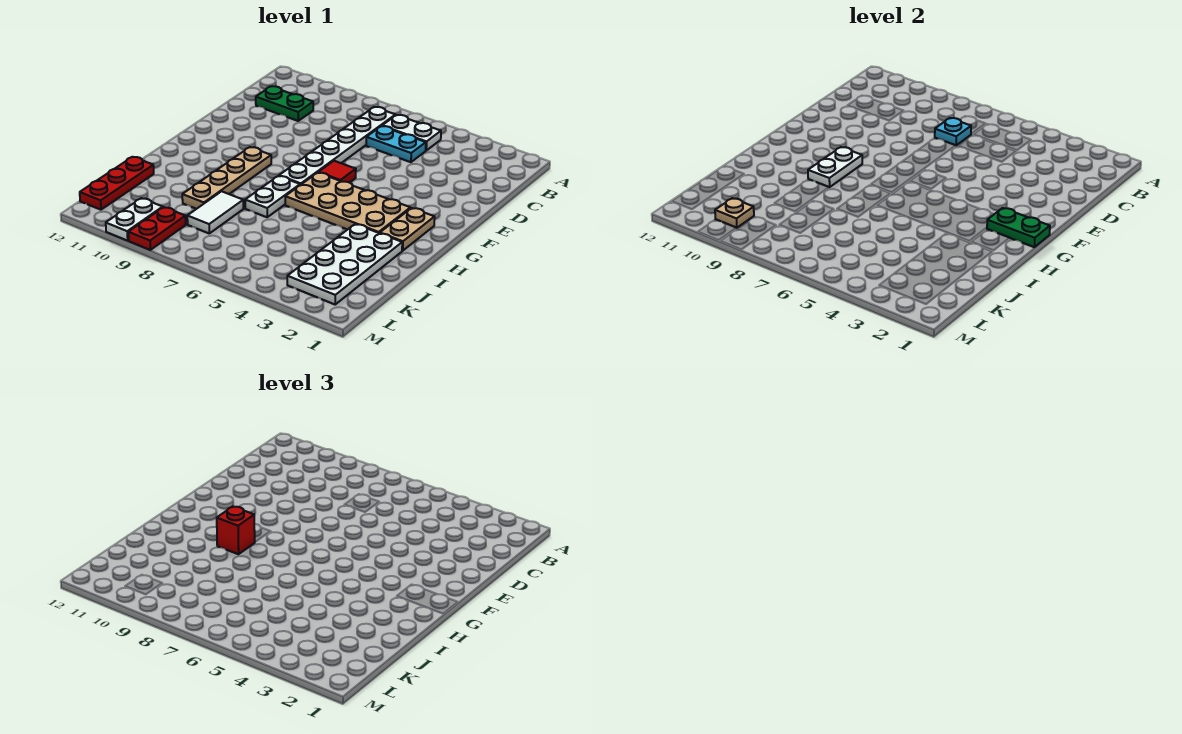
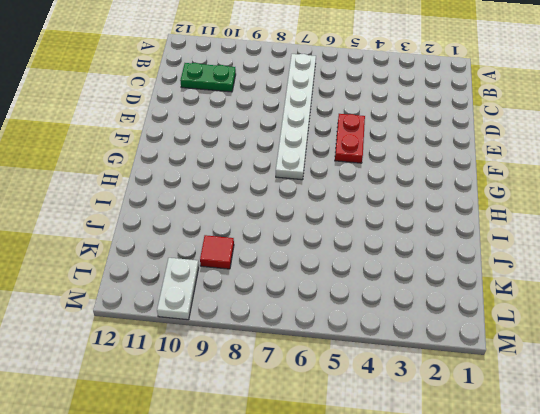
red 1x2 plate [335,114,365,163] -> red 1x2 plate moved to [128,207,186,250]
red 1x1 tile [200,235,234,269] -> red 1x1 tile moved to [319,161,356,183]
none -> white 1x2 plate [382,115,441,150]
none -> cyan 1x2 plate [366,126,426,162]
none -> tan 1x2 plate [380,208,435,251]

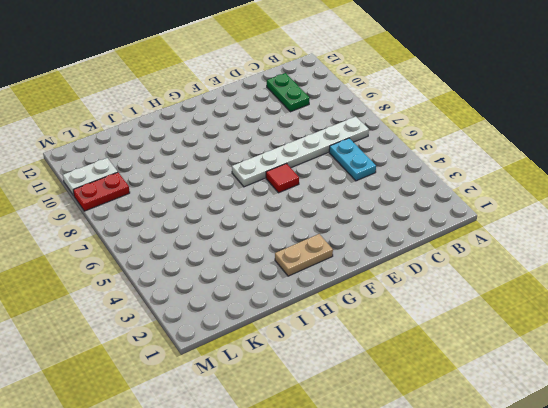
none -> white 1x2 plate [382,115,441,150]
none -> tan 2x4 plate [285,173,410,233]
none -> tan 1x4 plate [182,147,271,209]

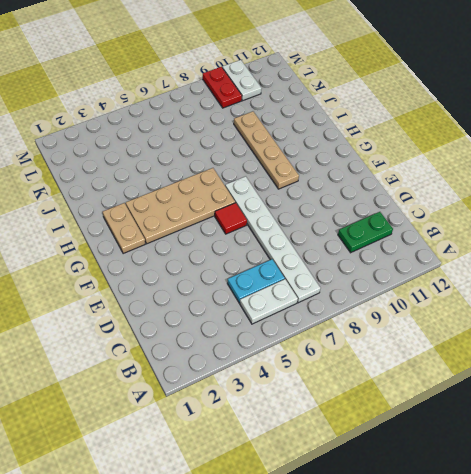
none -> white 1x2 plate [245,176,300,217]
none -> white 2x4 plate [287,224,402,304]
none -> white 1x2 tile [187,191,243,233]

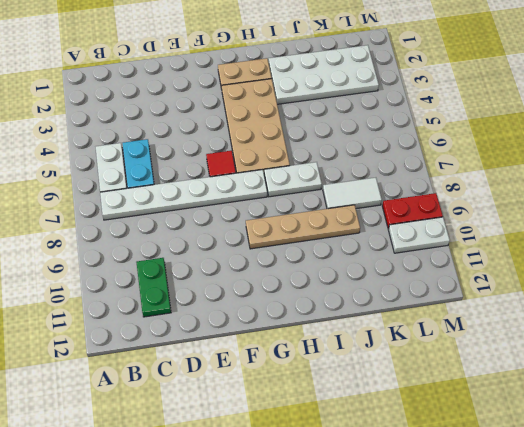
none -> red 1x3 plate [80,157,154,210]
none -> cyan 1x1 plate [935,118,971,145]
none -> green 1x2 plate [987,208,1050,247]

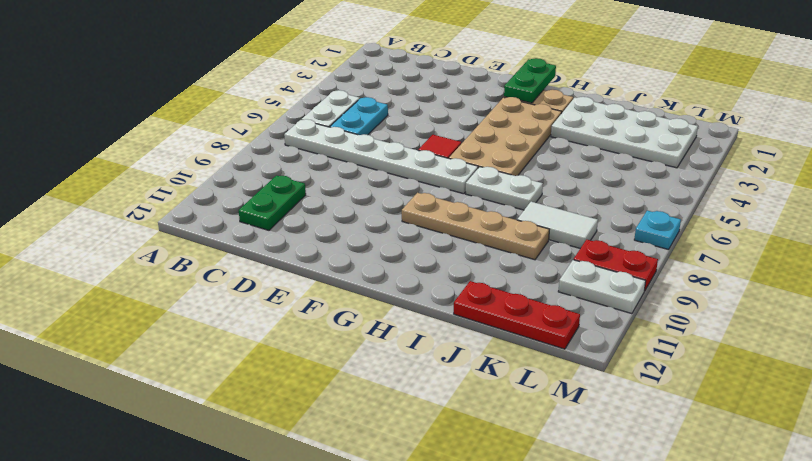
cyan 1x1 plate [634,211,681,250] -> cyan 1x1 plate moved to [935,118,971,145]
none -> white 1x2 plate [808,147,862,187]
none -> tan 1x1 plate [715,198,754,228]
none -> red 1x1 brick [217,507,255,554]

